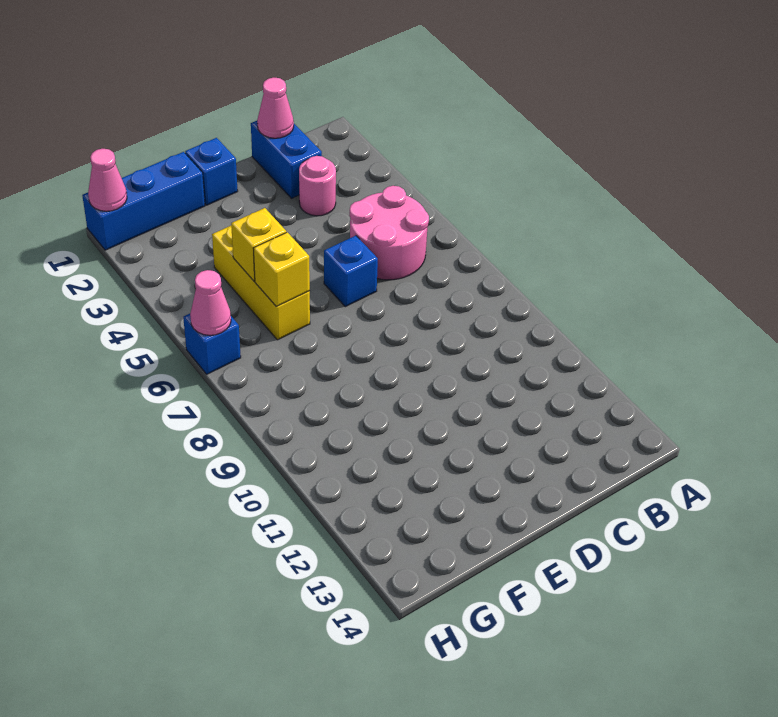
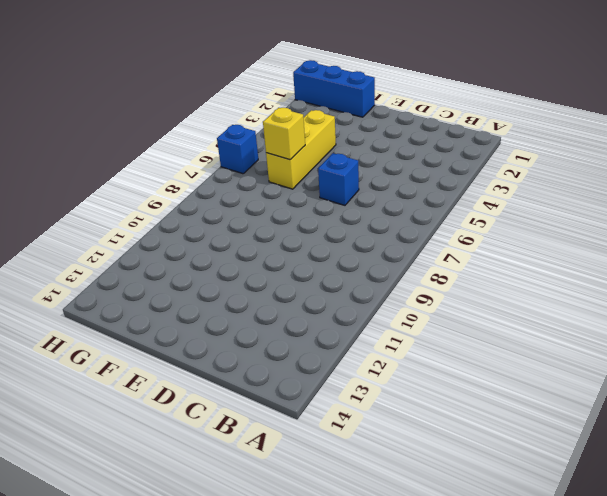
none -> pink 2x2 round brick [349,186,429,280]
none -> blue 1x2 brick [251,121,322,198]
none -> pink 1x1 round brick [299,156,336,216]

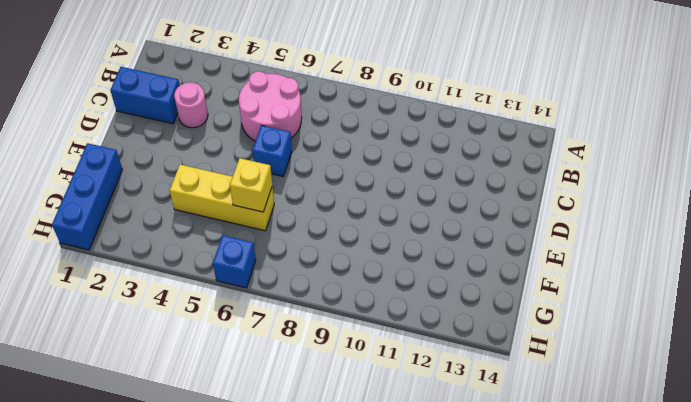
none -> blue 1x1 brick [185,138,238,205]
none -> pink 1x1 cone [257,78,294,138]
none -> yellow 1x1 brick [231,208,286,281]

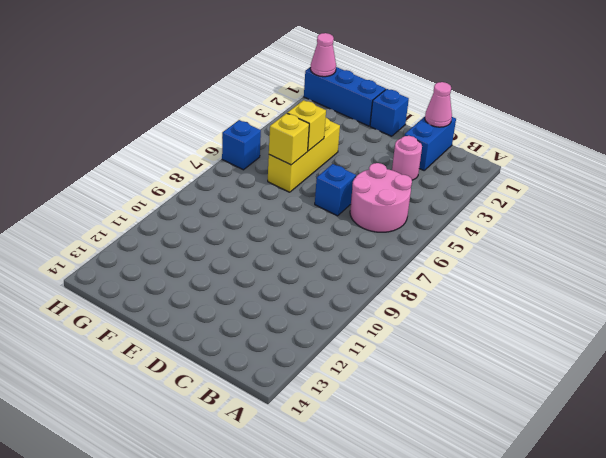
none -> pink 1x1 cone [190,270,231,335]

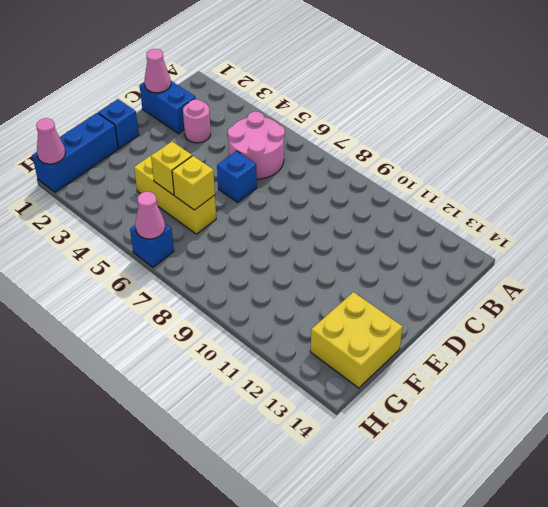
yellow 2x2 brick [310,292,403,388] -> none

